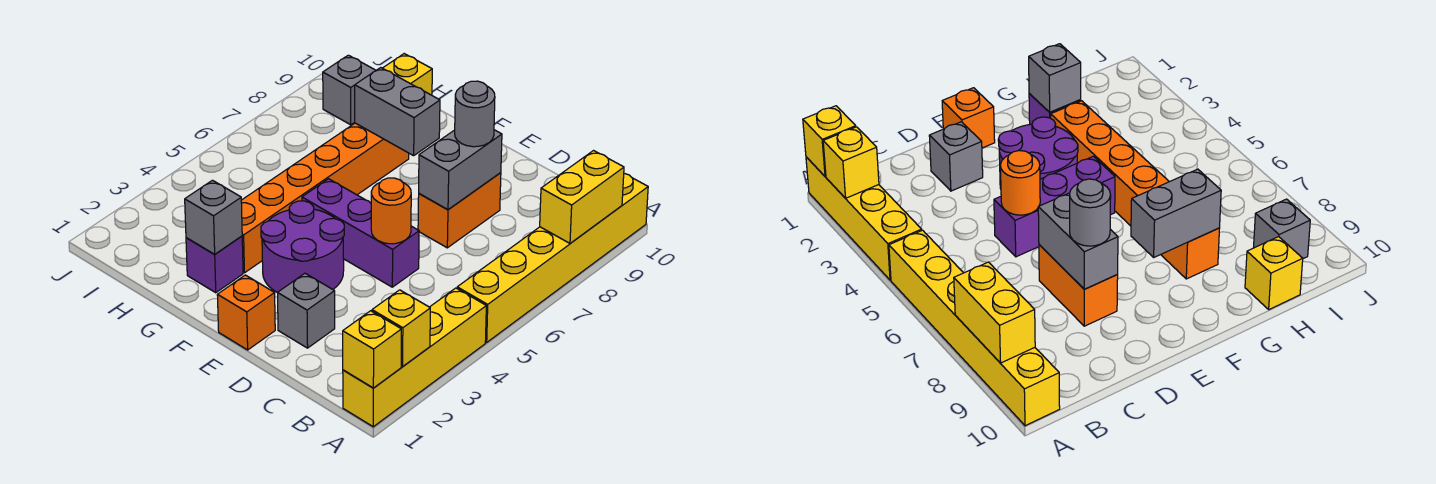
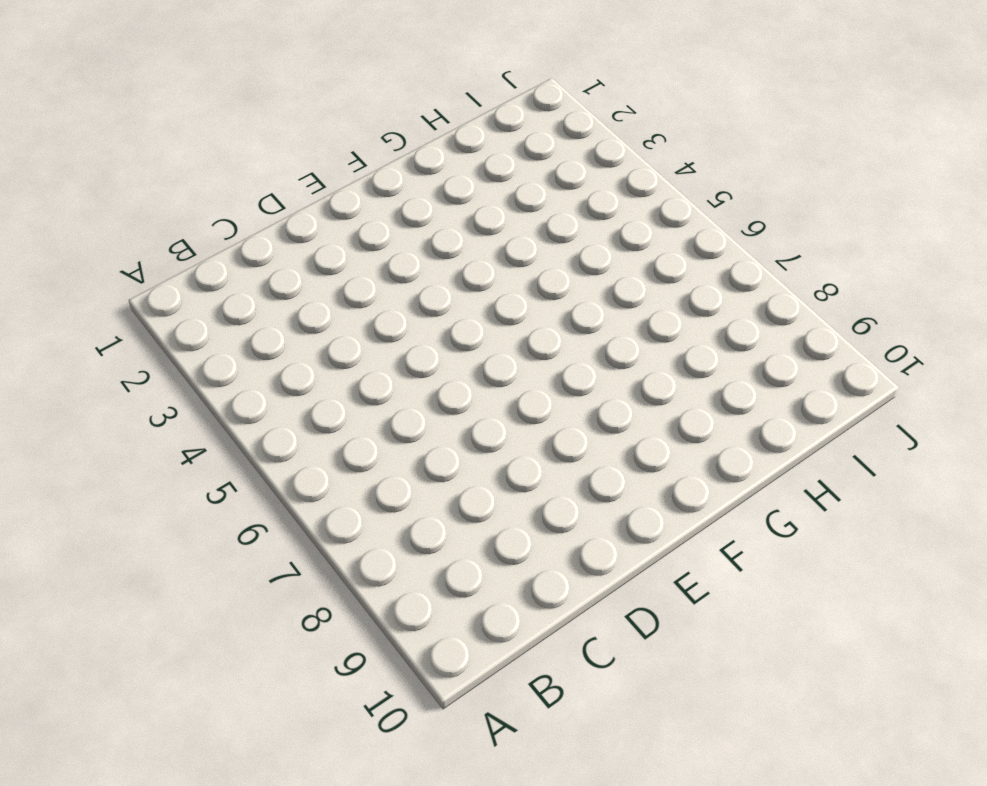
none -> yellow 1x4 brick [343,288,486,427]
none -> yellow 1x6 brick [457,173,648,342]
none -> grey 1x1 brick [278,273,335,348]

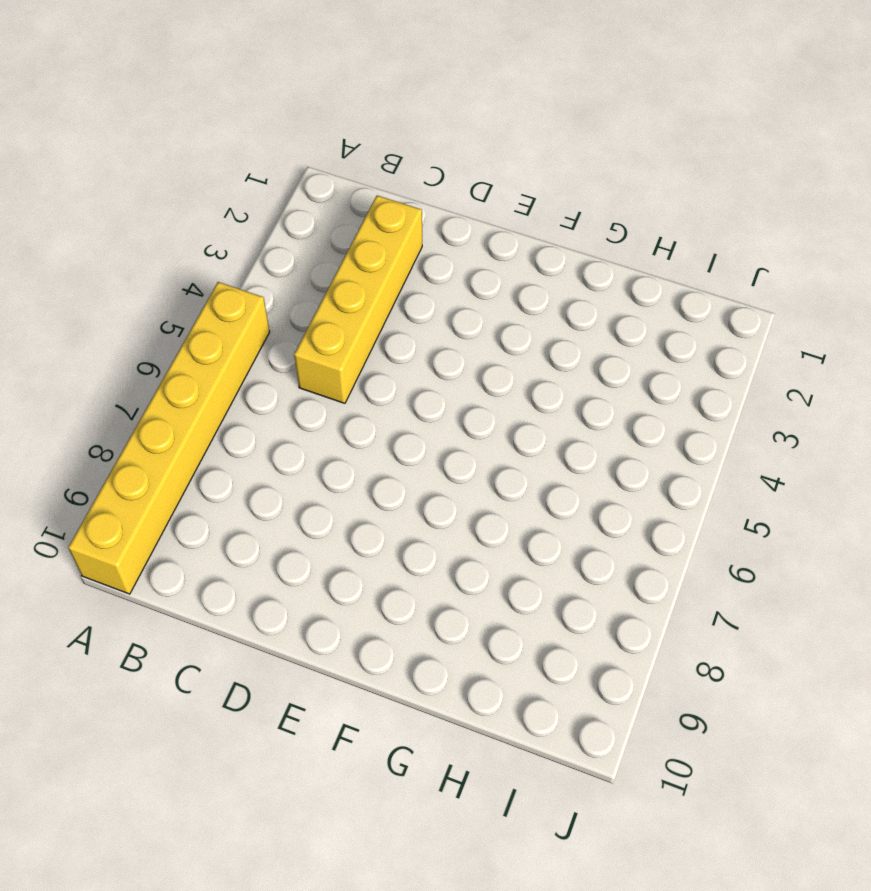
yellow 1x4 brick [294,196,422,403] -> yellow 1x4 brick moved to [343,288,486,427]
none -> grey 1x1 brick [278,273,335,348]
none -> purple 1x3 brick [302,179,419,287]
none -> orange 1x2 brick [418,173,501,248]

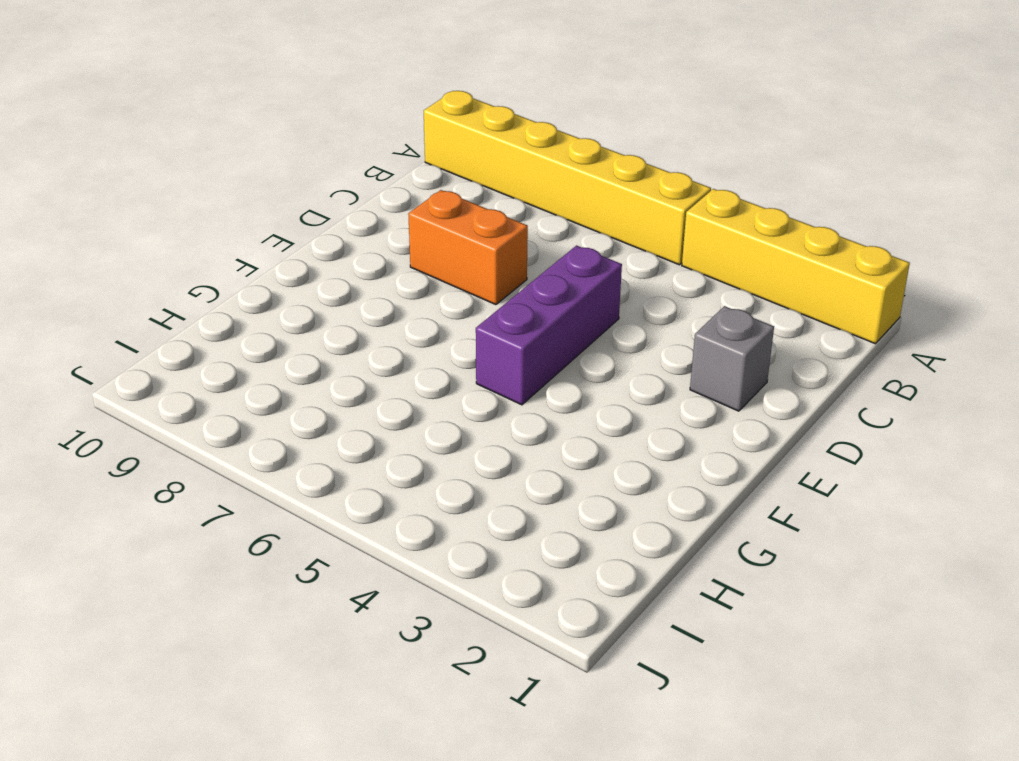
none -> orange 1x1 brick [217,275,275,350]
none -> purple 2x2 round brick [261,201,344,292]
none -> purple 1x1 brick [186,236,243,293]

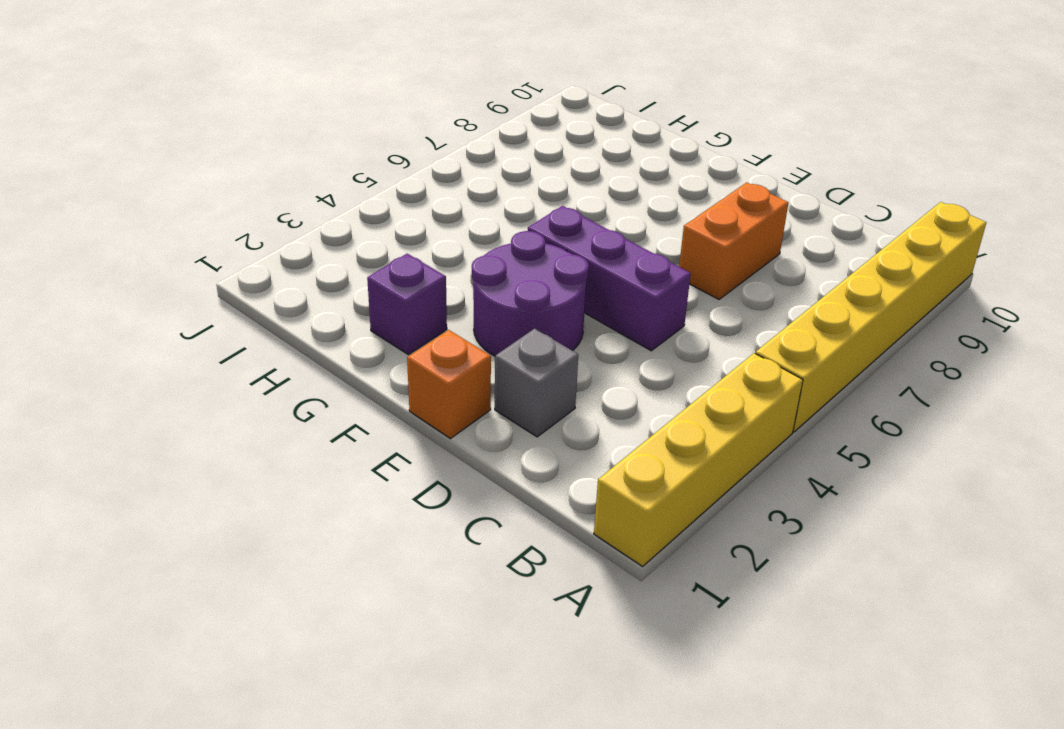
none -> orange 1x6 brick [241,123,409,273]
none -> yellow 1x1 brick [383,54,432,95]
none -> grey 1x1 brick [323,55,376,125]

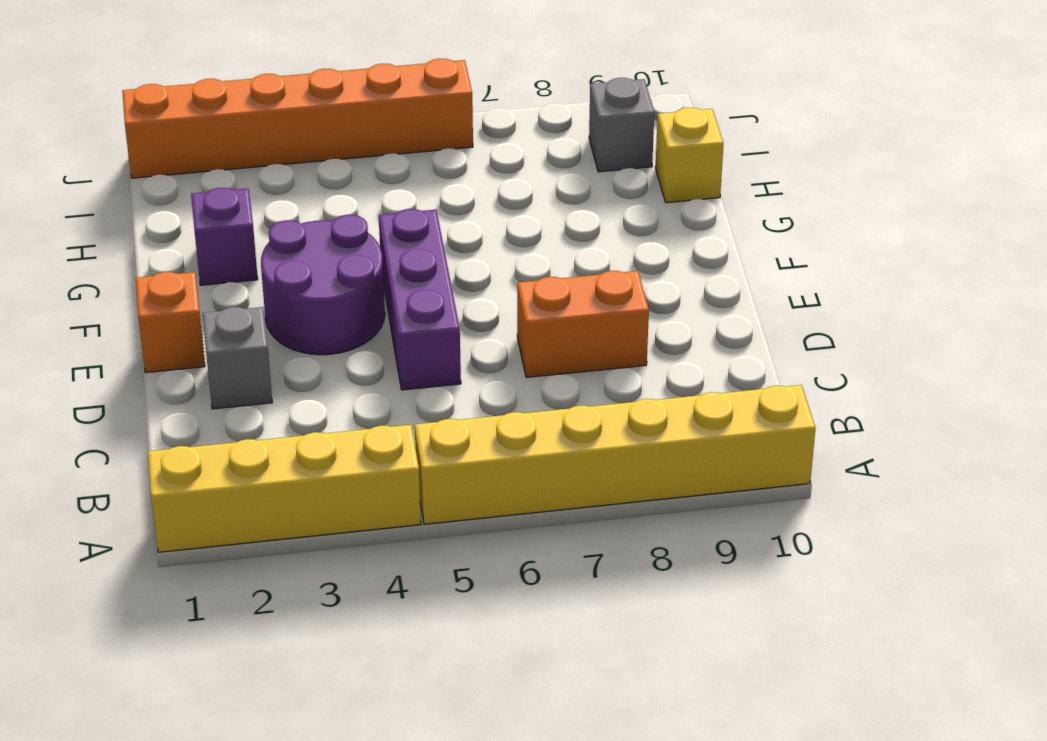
orange 1x6 brick [122,59,473,178] -> orange 1x6 brick moved to [241,123,409,273]
none -> yellow 1x1 brick [343,311,401,388]
none -> yellow 1x1 brick [372,290,430,367]
none -> yellow 1x2 brick [540,151,624,243]

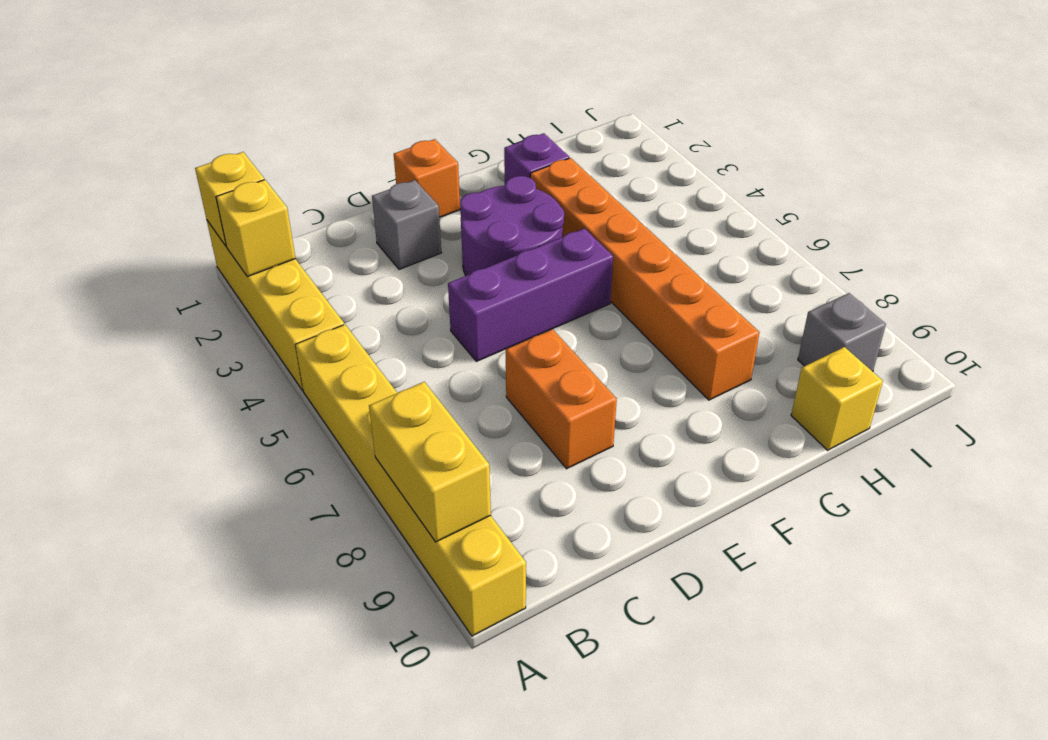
none -> orange 1x1 round brick [371,178,411,244]
none -> grey 1x2 brick [419,130,502,209]
none -> grey 1x2 brick [355,68,440,156]

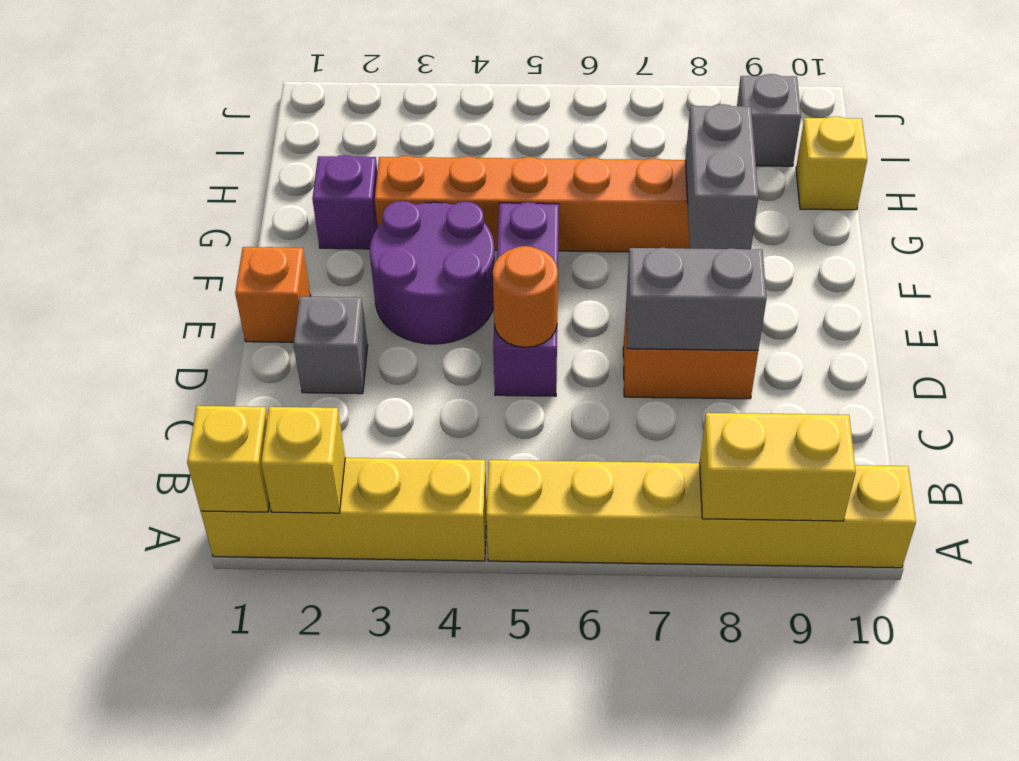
none -> grey 1x1 brick [185,180,242,254]
none -> grey 1x1 round brick [455,81,495,147]

